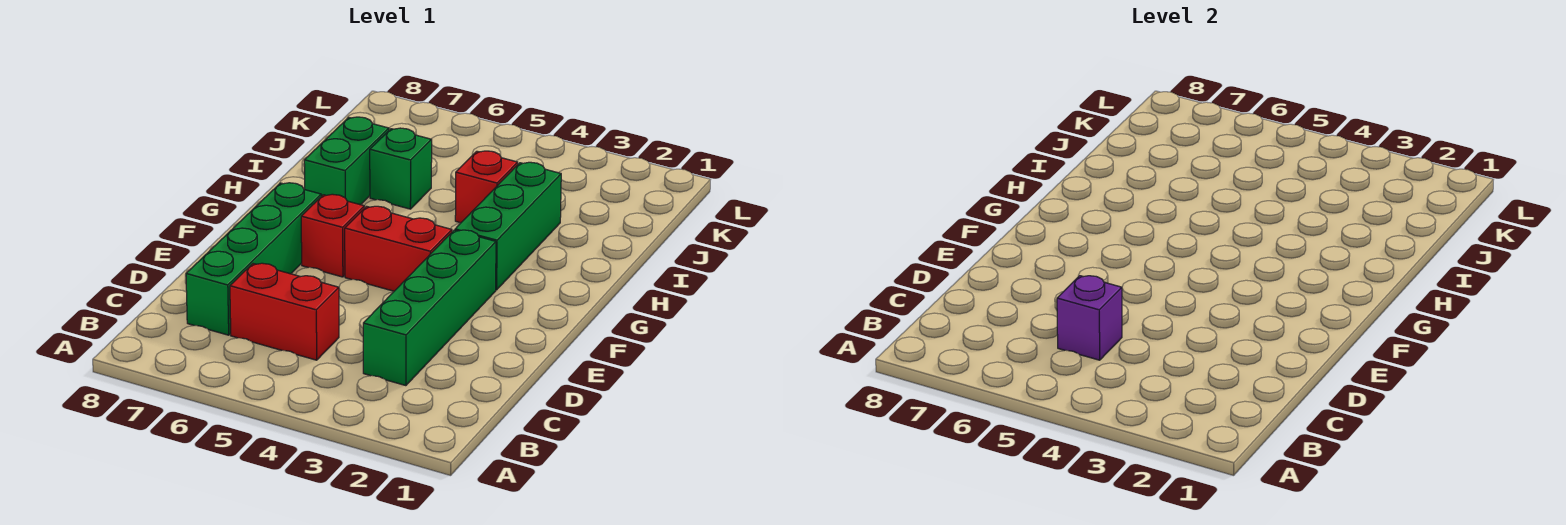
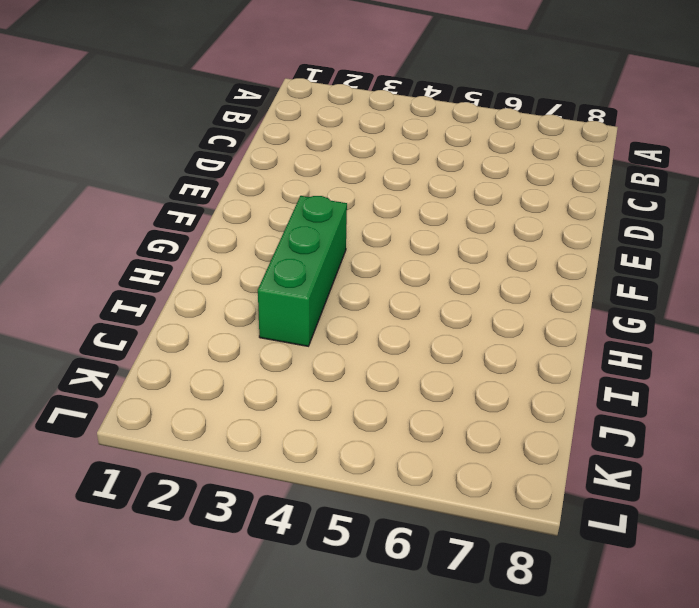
none -> green 1x4 brick [363,230,496,386]
none -> red 1x2 brick [230,263,339,360]

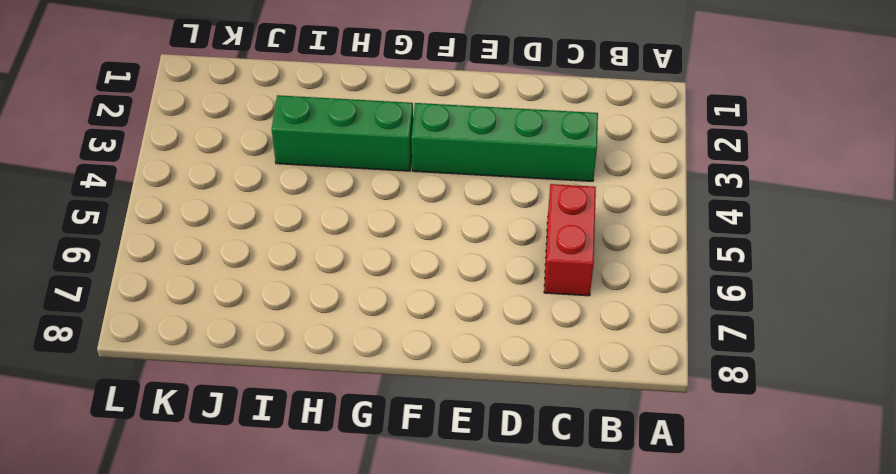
none -> green 1x4 brick [186,183,321,335]
none -> red 1x2 brick [345,206,452,291]

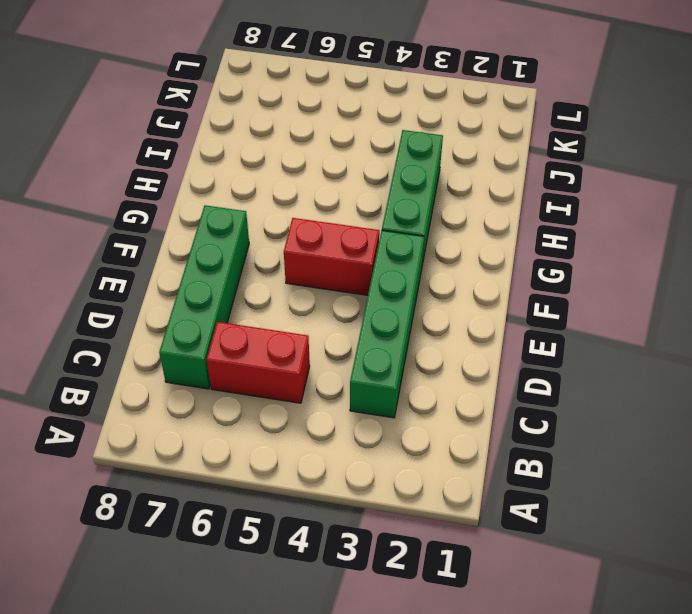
none -> red 1x1 brick [301,194,364,277]
none -> green 1x2 brick [304,117,389,205]

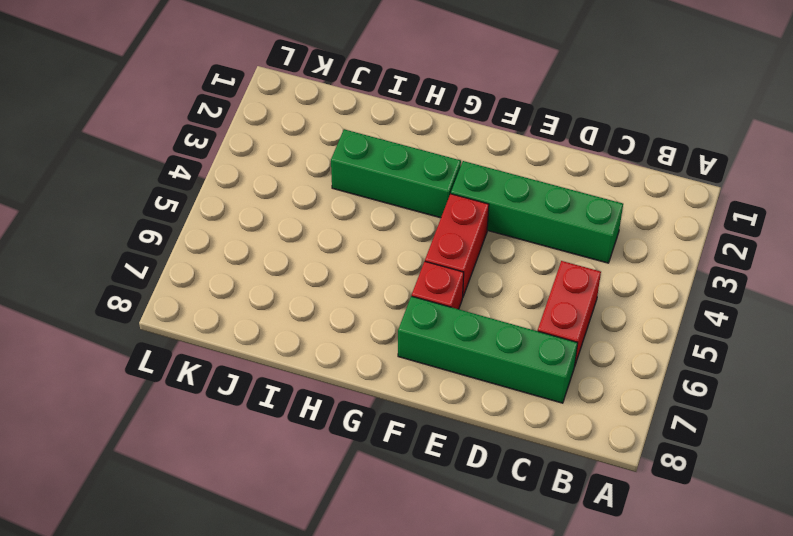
none -> green 1x2 brick [304,117,389,205]
none -> red 1x1 brick [455,151,518,223]

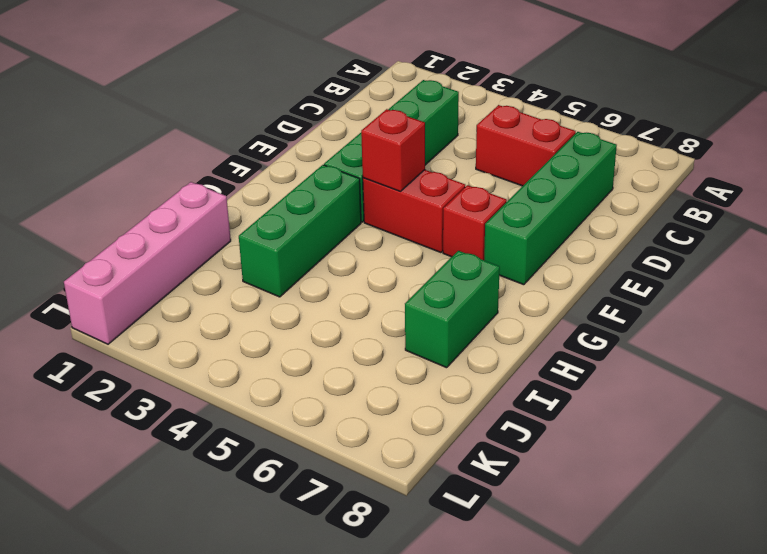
red 1x1 brick [361,109,425,191] -> red 1x1 brick moved to [455,151,518,223]
pink 1x4 brick [64,182,231,344] -> none
none -> green 1x1 brick [370,128,432,209]
none -> purple 1x1 brick [1057,276,1122,360]

